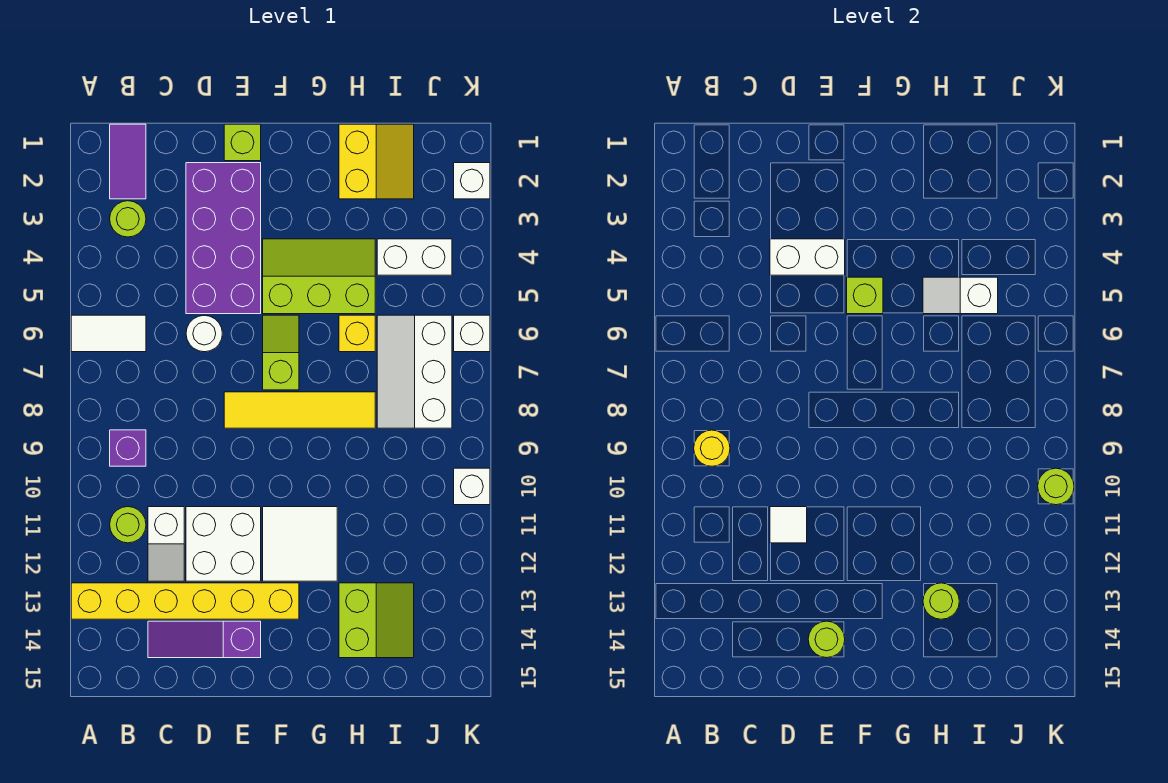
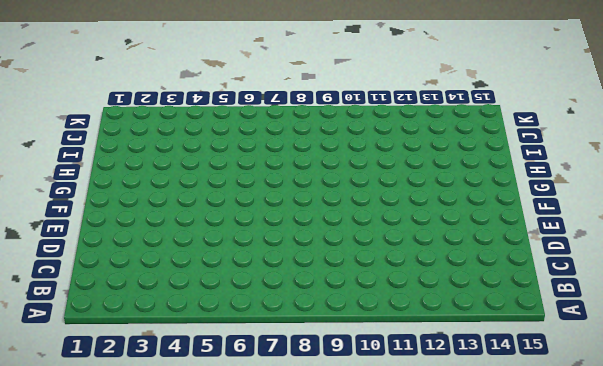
none -> white 1x2 tile [71,315,146,352]
none -> yellow 1x6 brick [71,583,299,619]
none -> purple 1x2 tile [110,124,146,199]
none -> lime 1x1 round brick [110,201,146,237]

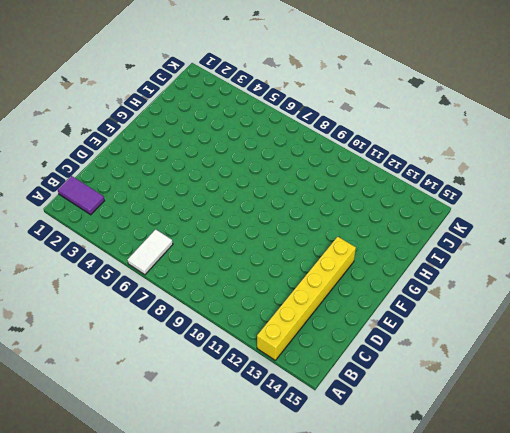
none -> lime 1x1 round brick [110,201,146,237]
none -> purple 1x1 brick [110,430,146,466]
none -> lime 1x1 round brick [110,507,146,543]
none -> white 1x2 slope [148,507,184,581]

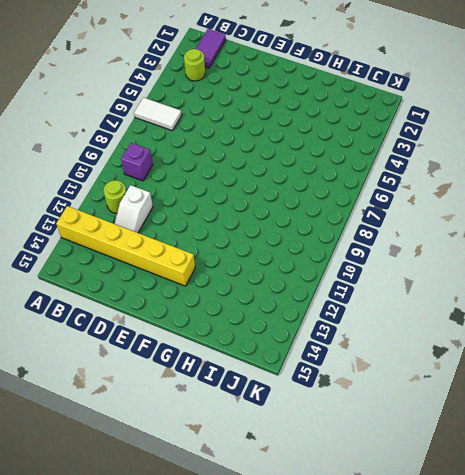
none -> purple 1x3 slope [148,621,261,658]
none -> purple 2x4 brick [186,163,261,314]
none -> white 1x1 round brick [186,315,222,352]
none -> white 2x2 brick [186,507,261,581]

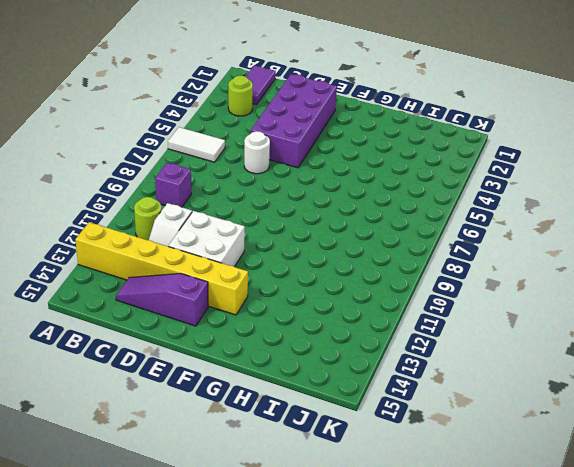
none -> lime 1x1 brick [224,124,261,161]
none -> yellow 1x4 tile [224,392,375,428]
none -> lime 2x3 slope [263,239,375,314]
none -> lime 1x2 slope [263,315,299,390]

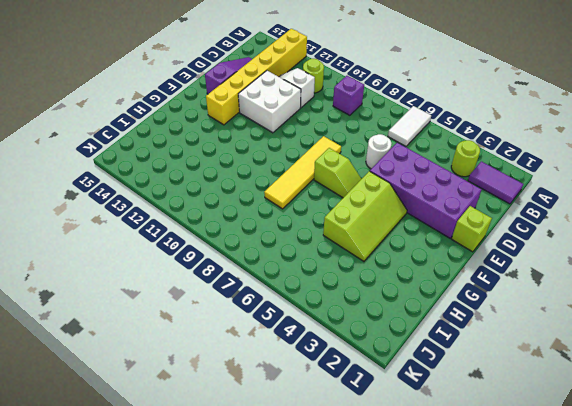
none -> white 2x2 tile [263,507,337,581]
none -> yellow 2x2 slope [339,124,414,199]
none -> yellow 1x1 brick [339,315,375,352]
none -> lime 2x2 slope [339,583,414,658]

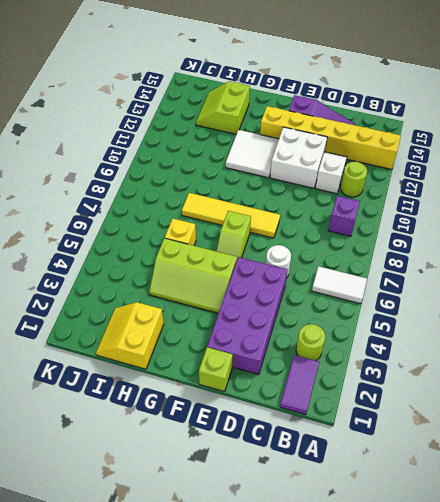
none -> white 1x2 brick [377,239,452,275]
none -> white 2x3 slope [377,315,452,428]
none -> white 1x1 brick [454,163,490,199]
none -> white 1x1 brick [454,315,490,352]

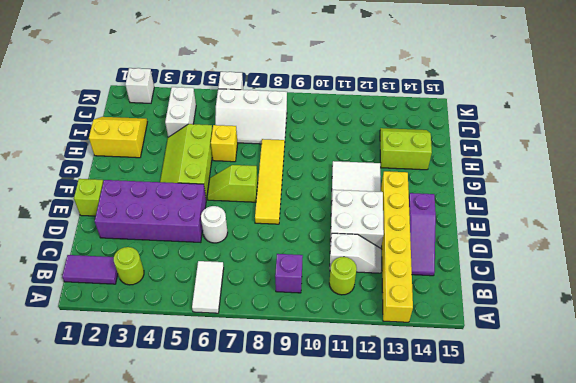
none -> white 1x1 brick [454,468,490,505]
none -> yellow 1x1 round brick [694,430,730,466]
none -> white 1x2 brick [770,239,845,275]
none -> white 1x1 tile [770,507,807,543]

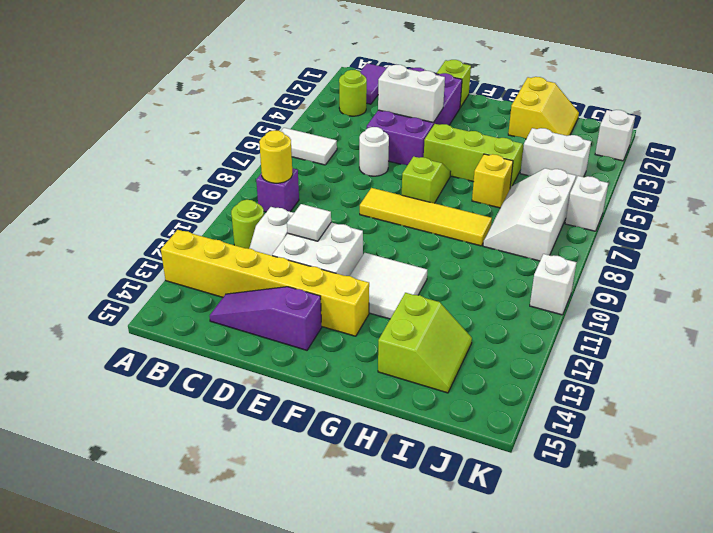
none -> lime 1x1 round brick [808,621,845,658]
none -> lime 1x1 brick [847,277,883,314]
none -> white 1x2 slope [923,277,998,314]
none -> lime 1x1 round brick [923,583,959,619]

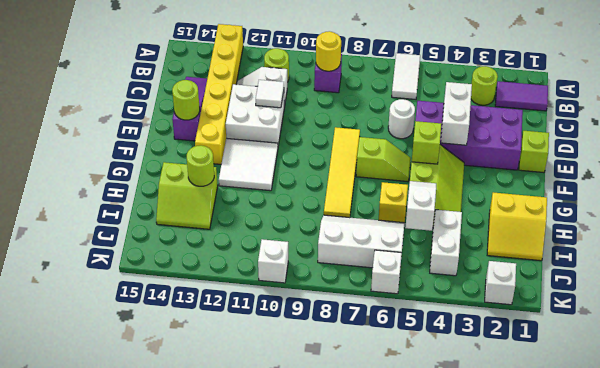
none -> lime 1x1 round brick [1038,468,1074,505]

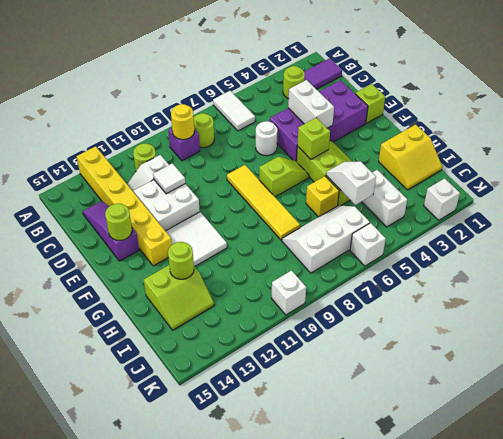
lime 1x1 round brick [194,113,214,148] -> lime 1x1 round brick moved to [1038,468,1074,505]

